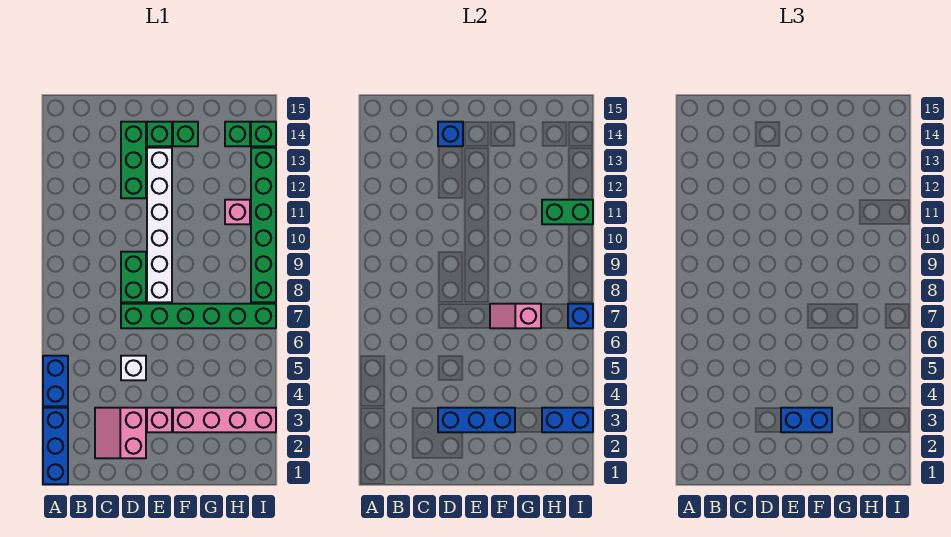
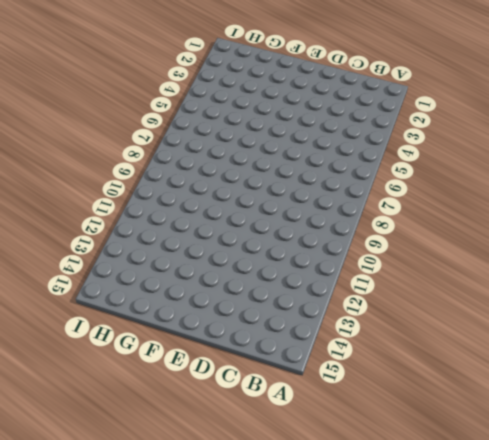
none -> blue 1x3 brick [43,408,68,484]
none -> blue 1x2 brick [43,356,68,406]
none -> pink 2x2 slope [95,408,146,458]

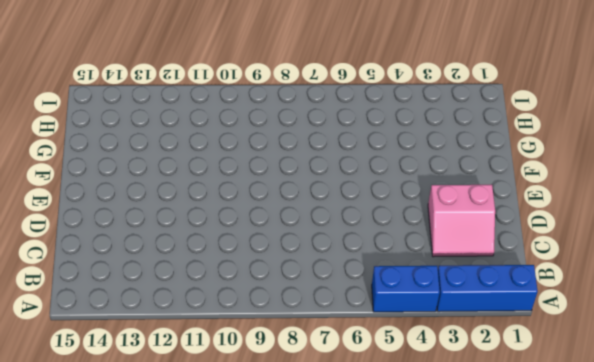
none -> white 1x1 brick [121,356,146,380]
none -> green 1x6 brick [121,304,276,328]
none -> green 1x2 brick [121,252,146,302]

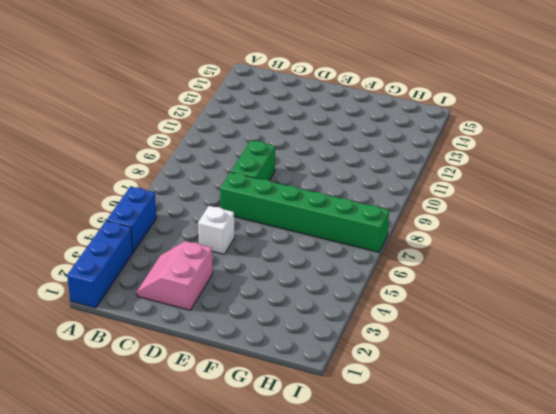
none -> green 1x3 brick [121,122,146,198]
none -> pink 1x1 brick [147,408,172,432]
none -> white 1x6 brick [147,148,172,302]

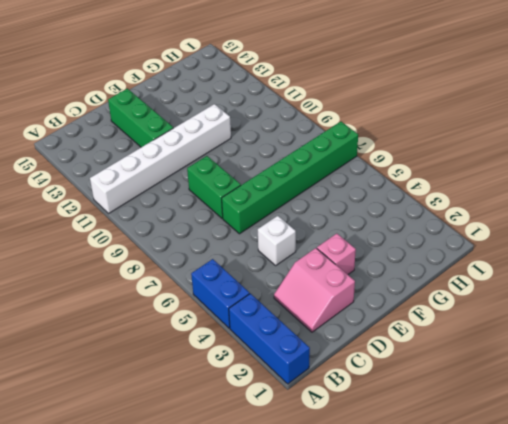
white 1x6 brick [90,104,231,213] -> white 1x6 brick turned to [147,148,172,302]
none -> green 1x1 brick [147,122,172,146]
none -> pink 1x4 brick [173,408,276,432]
none -> green 1x1 brick [173,122,198,146]

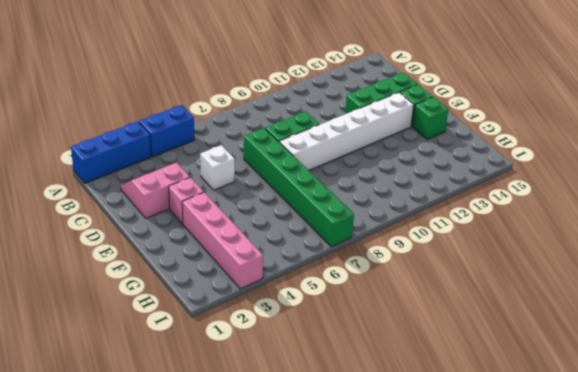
none -> pink 1x1 brick [225,200,250,224]
none -> green 1x1 brick [225,122,250,146]
none -> green 1x6 brick [251,148,276,302]

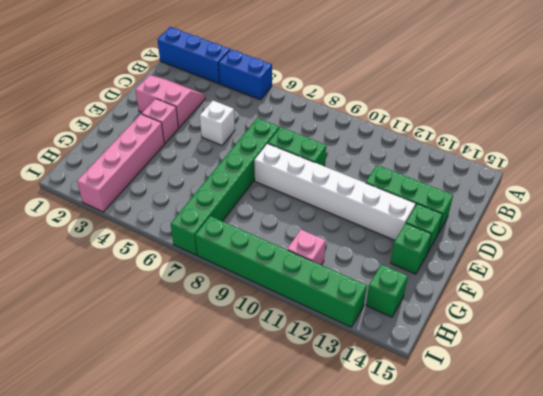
none -> green 1x1 brick [251,122,276,146]
none -> blue 1x3 brick [438,408,515,432]
none -> blue 1x1 brick [438,122,463,146]

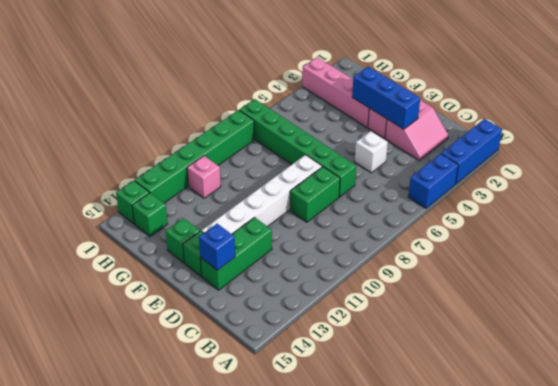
none -> pink 1x2 slope [490,304,541,328]
none -> blue 1x2 brick [542,408,593,432]
none -> green 1x2 brick [542,200,593,224]

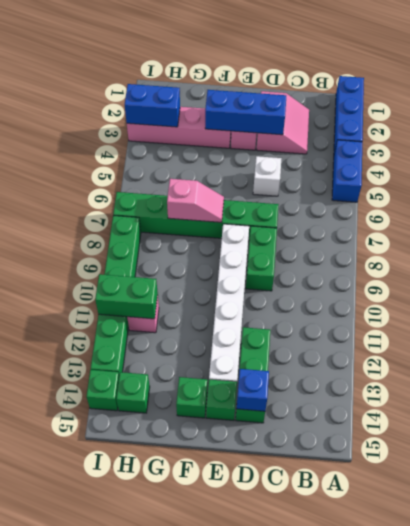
none -> blue 1x1 brick [568,304,593,328]
none -> blue 1x2 brick [781,408,832,432]

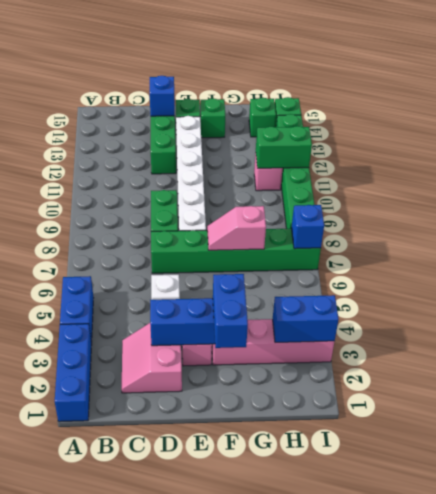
blue 1x2 brick [213,274,248,348] -> blue 1x2 brick turned to [781,408,832,432]

